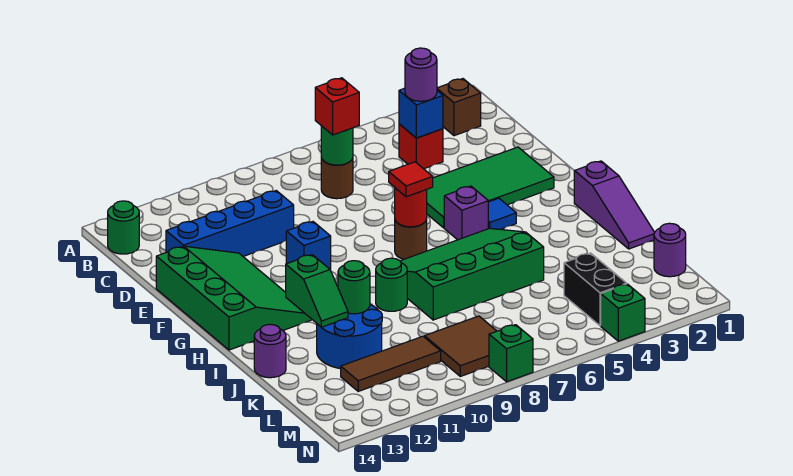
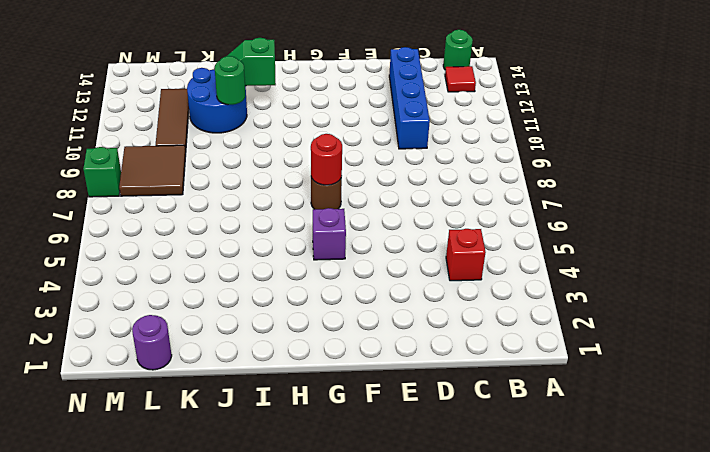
red 1x1 tile [445,66,476,92] -> red 1x1 tile moved to [389,162,433,197]
none -> brown 1x1 brick [437,79,481,136]
none -> brown 1x1 round brick [321,158,353,199]
none -> green 2x4 tile [427,147,554,228]
none -> green 3x4 slope [156,246,311,350]

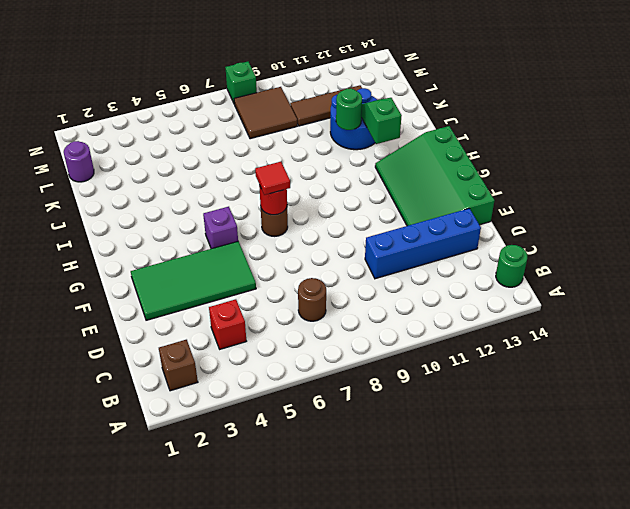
none -> blue 1x1 brick [286,222,331,269]
none -> blue 1x1 tile [488,198,516,229]
none -> purple 1x3 slope [574,161,655,249]
none -> green 3x4 slope [400,228,544,320]

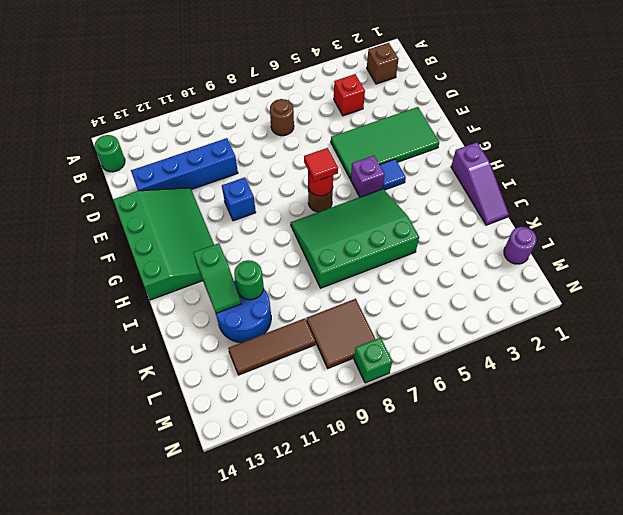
none -> green 1x1 round brick [376,258,407,311]
none -> purple 1x1 round brick [254,324,286,378]
none -> black 1x2 brick [564,253,627,326]
none -> green 1x1 brick [601,284,645,341]

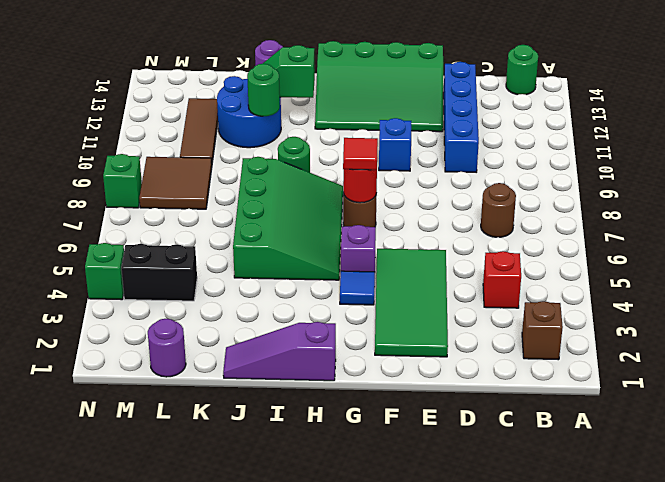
none -> blue 1x1 brick [399,88,443,138]
none -> green 1x1 round brick [321,126,353,165]
none -> purple 1x1 round brick [405,48,437,101]
none -> red 1x1 brick [315,78,359,135]

